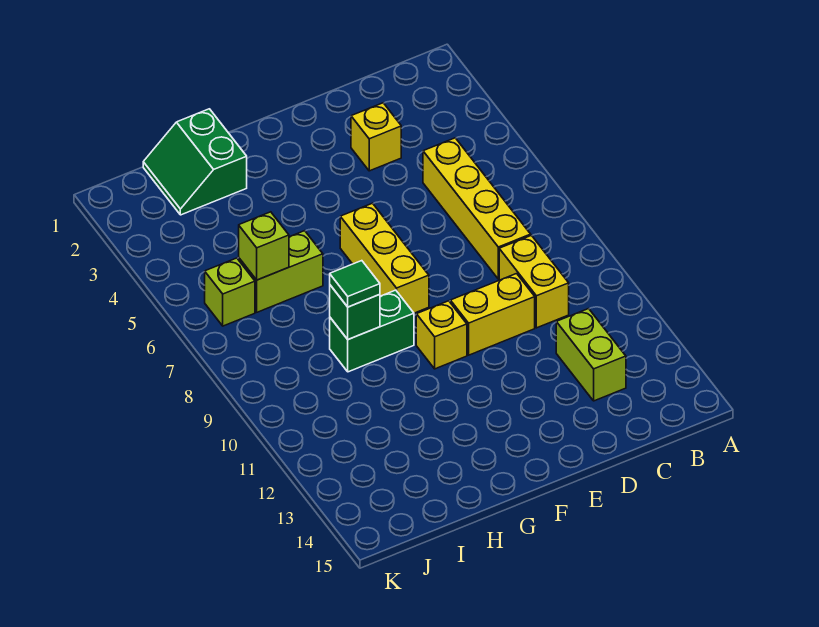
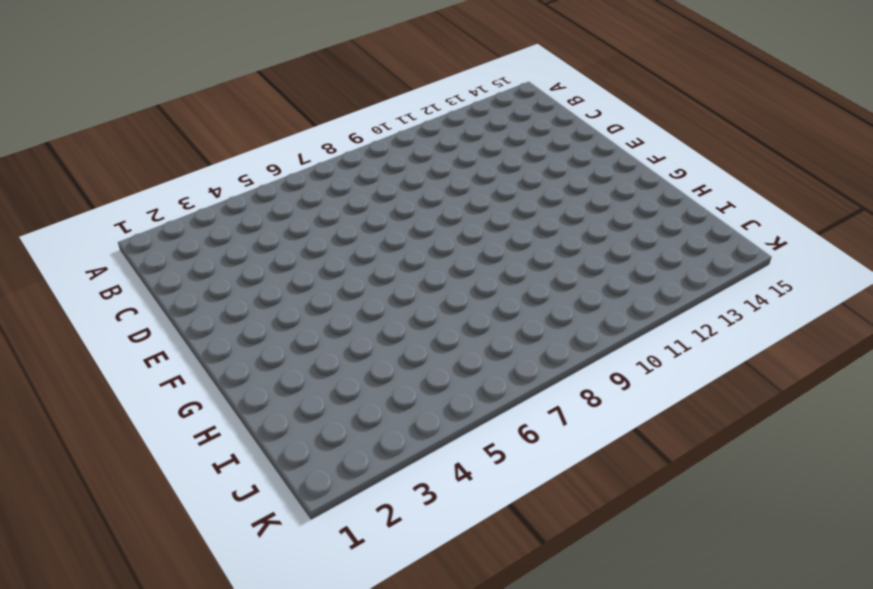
none -> yellow 1x4 brick [423,138,531,279]
none -> yellow 1x2 brick [499,235,569,328]
none -> lime 1x2 brick [556,309,626,401]

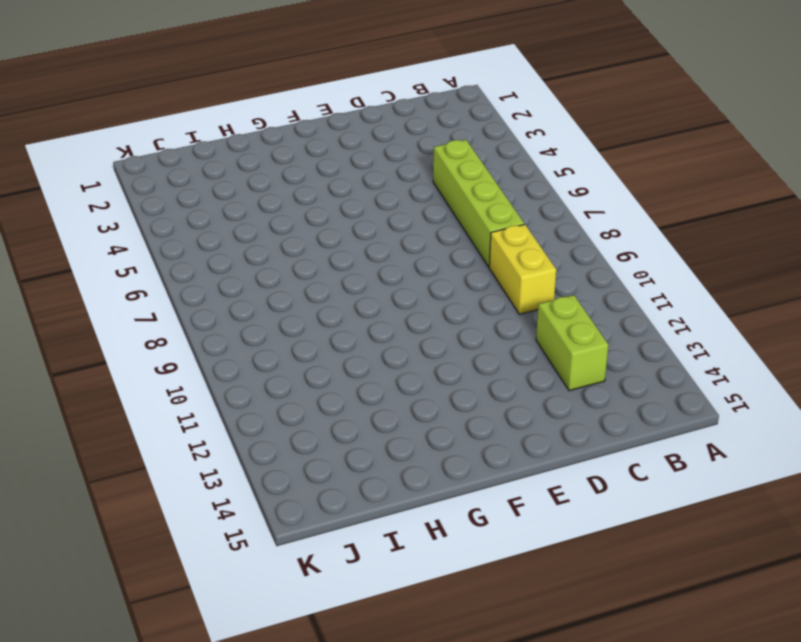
lime 1x4 brick [433,140,524,267] -> yellow 1x4 brick [423,138,531,279]
none -> yellow 1x1 brick [351,103,401,171]
none -> yellow 1x2 brick [450,274,535,355]
none -> yellow 1x3 brick [340,203,429,313]

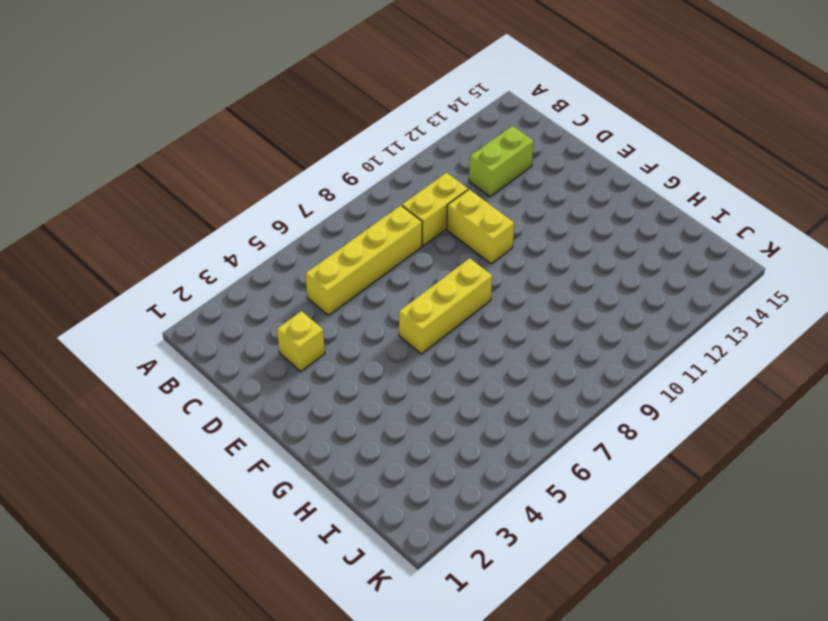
none -> yellow 1x1 brick [416,301,467,369]
none -> green 1x2 brick [330,290,414,372]
none -> green 2x2 slope [143,109,247,215]

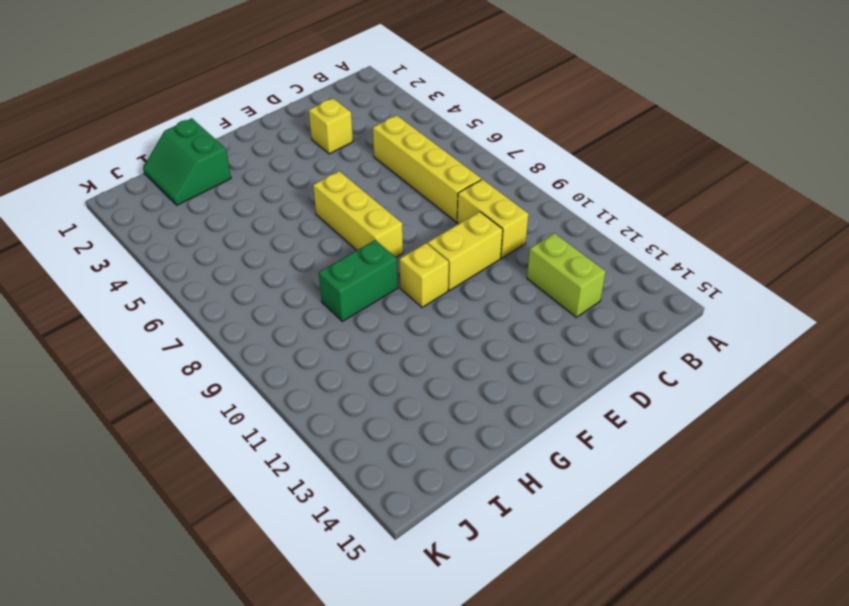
none -> lime 1x2 brick [239,231,323,312]
none -> lime 1x1 brick [205,258,255,326]
none -> green 1x1 brick [330,285,380,339]

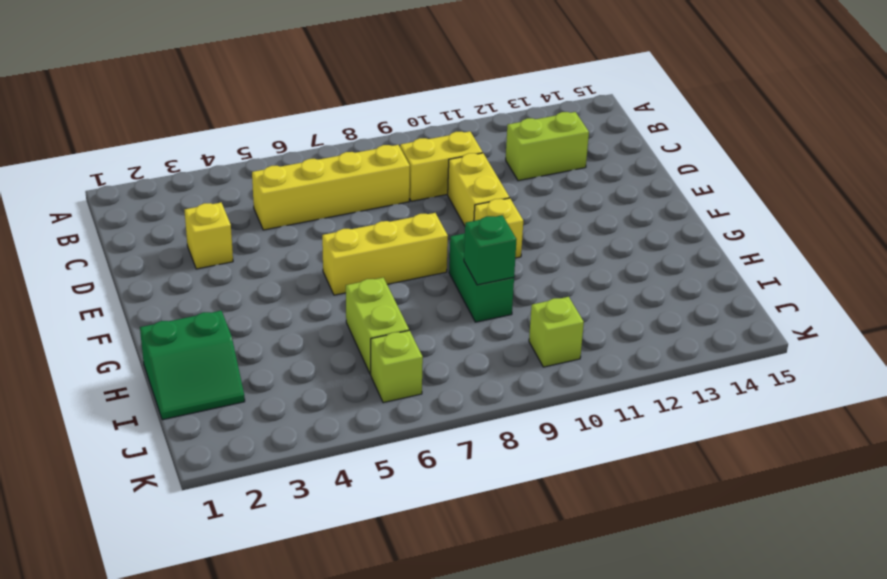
lime 1x1 brick [529,297,584,367] -> lime 1x1 brick moved to [239,212,289,280]
none -> green 1x1 tile [330,261,380,307]

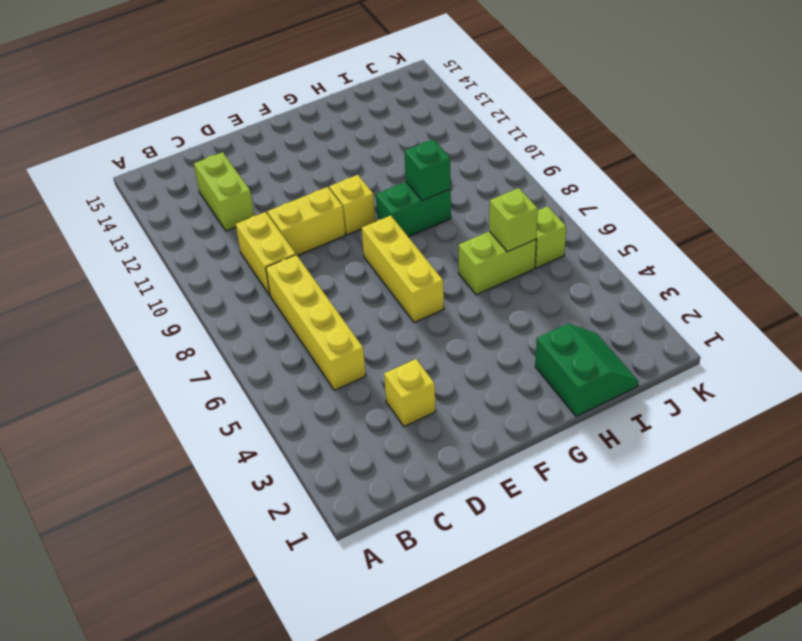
none -> green 1x1 tile [330,261,380,307]

